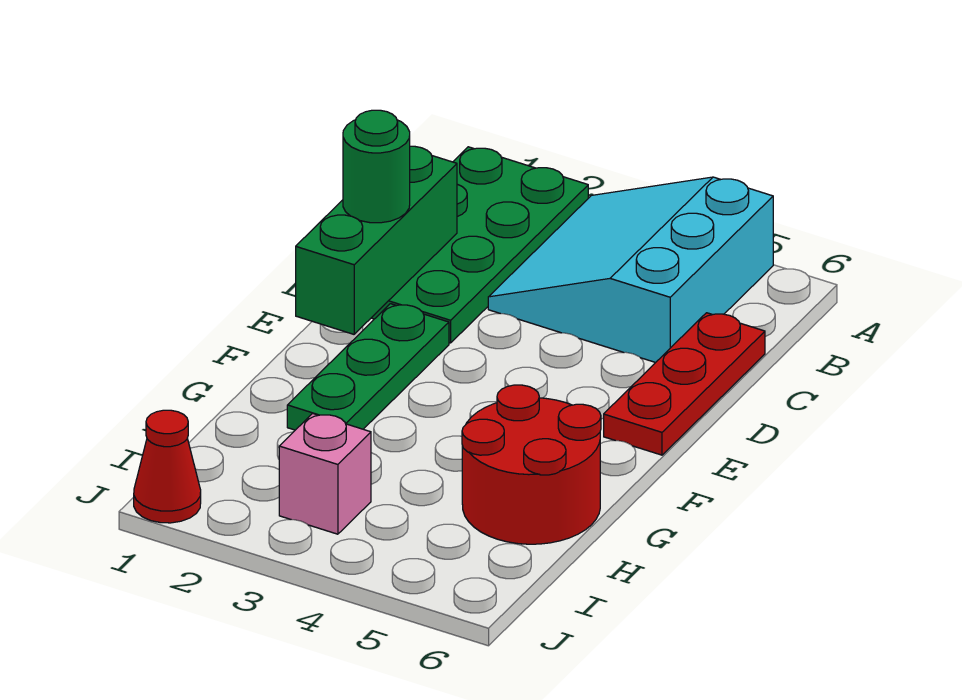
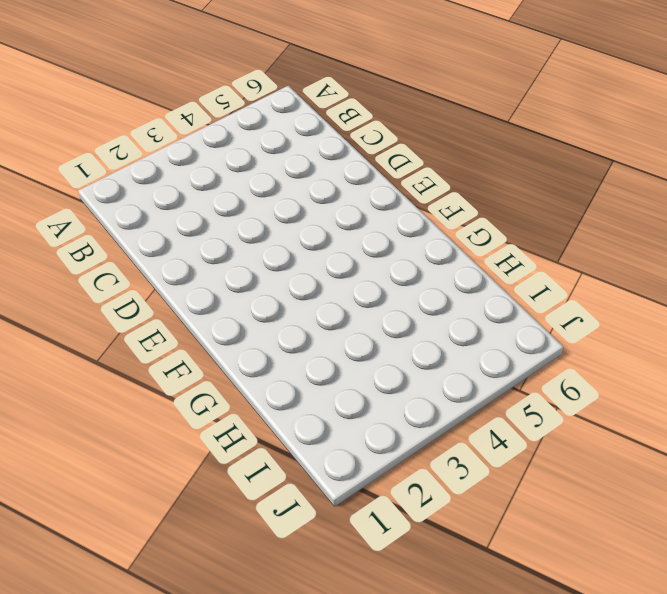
none -> green 2x4 plate [372,147,588,343]
none -> cyan 3x3 slope [488,177,773,363]

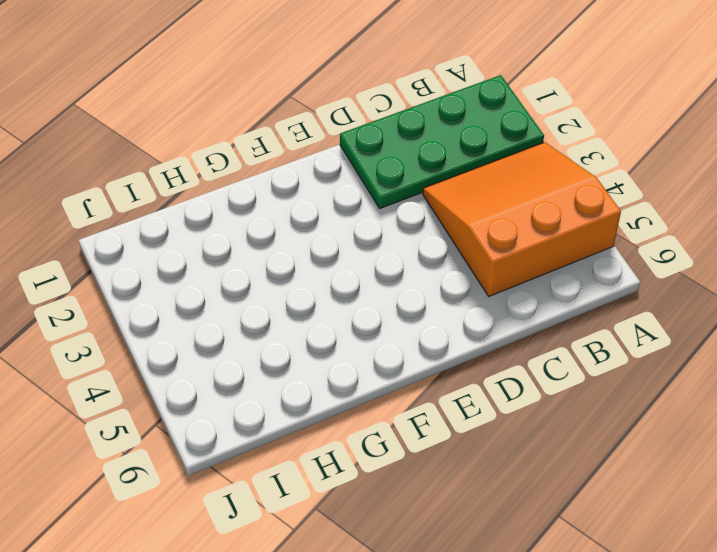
orange 3x3 slope [423,142,621,296] -> cyan 3x3 slope [488,177,773,363]
none -> red 1x3 plate [604,313,765,455]
none -> green 1x3 plate [287,304,449,430]

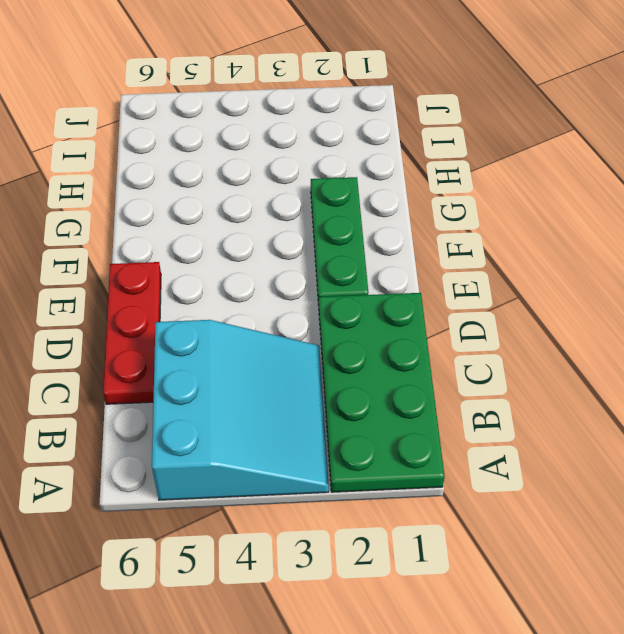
none -> red 2x2 round brick [462,385,601,544]
none -> pink 1x1 brick [279,413,371,534]

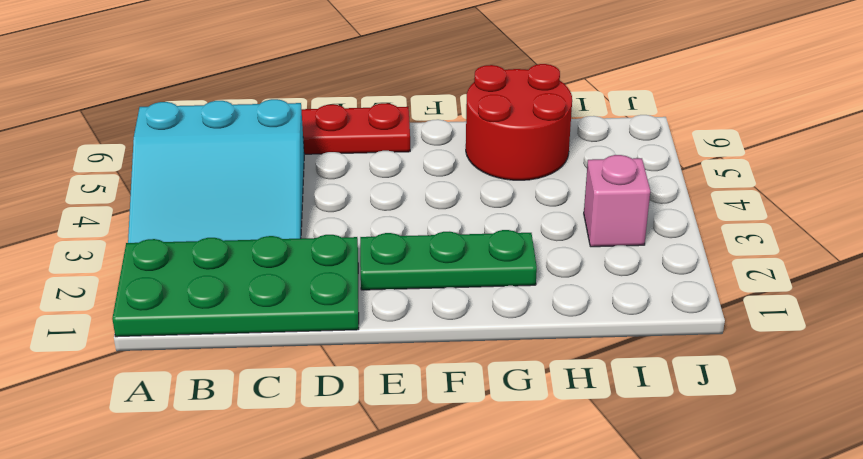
none -> red 1x1 cone [134,410,201,523]
none -> green 1x3 brick [296,146,457,334]

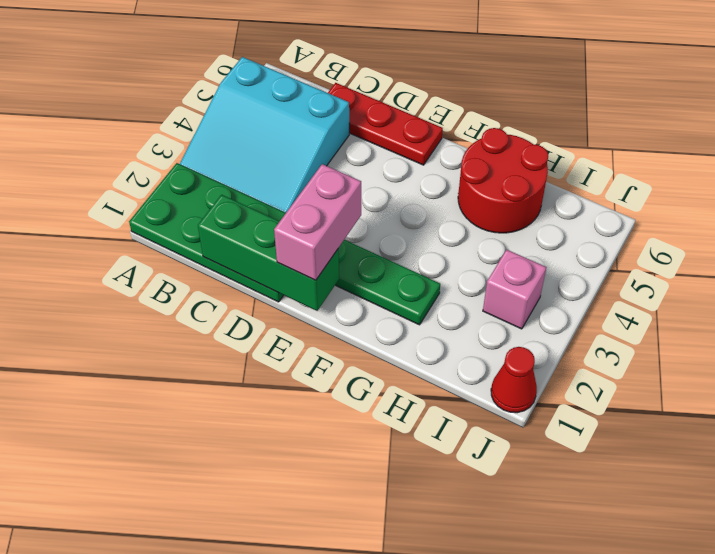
pink 1x2 brick [274,164,361,280] -> none
none -> green 1x1 round brick [343,110,410,223]

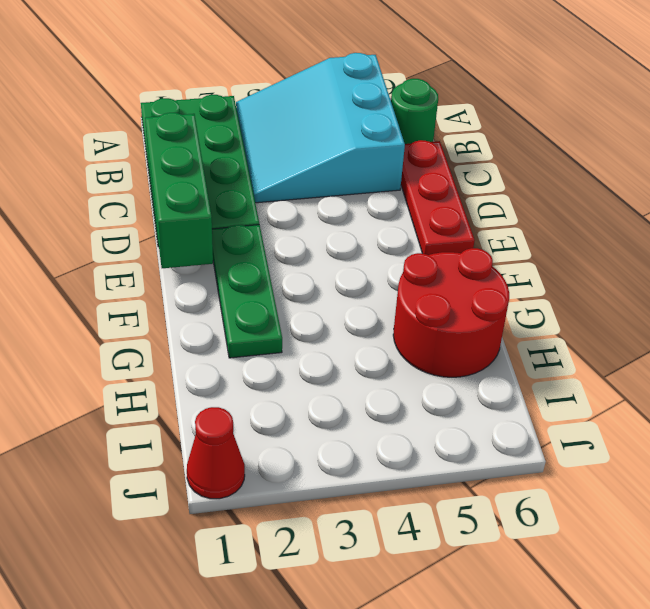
green 1x1 round brick [391,79,438,144] -> green 1x1 round brick moved to [343,110,410,223]
none -> pink 1x1 brick [279,413,371,534]

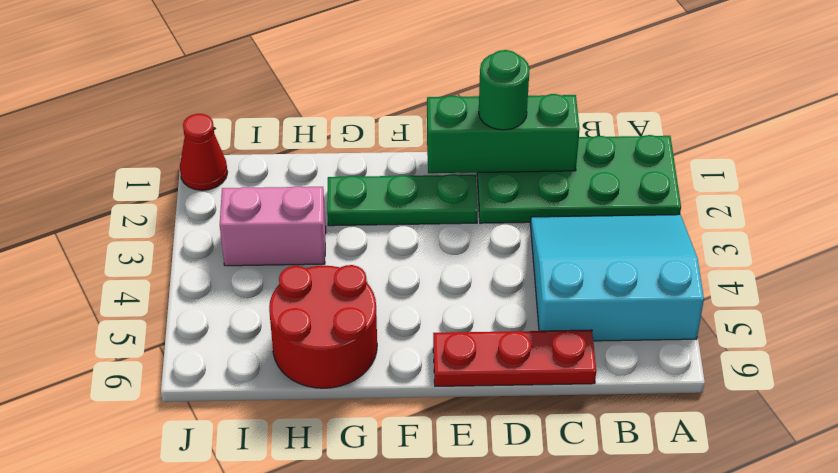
pink 1x2 brick [220,186,326,266] -> pink 1x1 brick [279,413,371,534]

